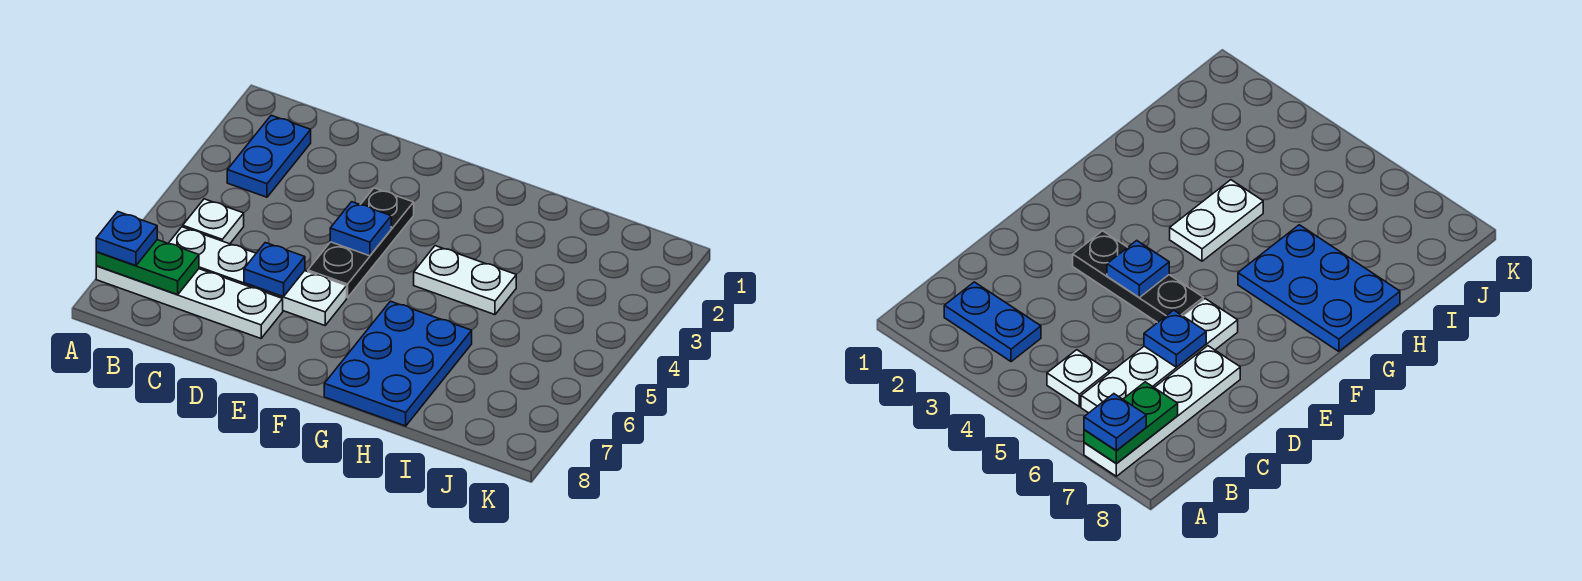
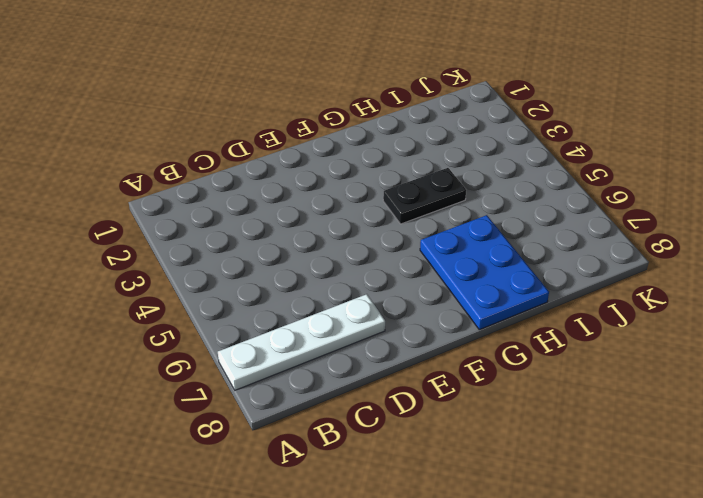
black 1x2 plate [383,168,466,224] -> white 1x2 plate [414,246,516,315]
none -> blue 1x2 plate [227,115,311,197]
none -> white 1x1 plate [183,199,244,244]

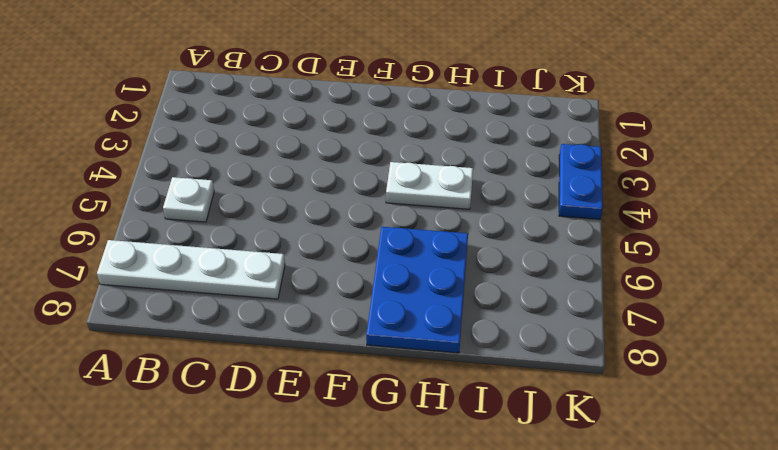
blue 1x2 plate [559,144,603,219] -> blue 1x2 plate moved to [227,115,311,197]
none -> white 1x4 plate [168,227,347,325]
none -> black 1x3 plate [308,188,414,298]

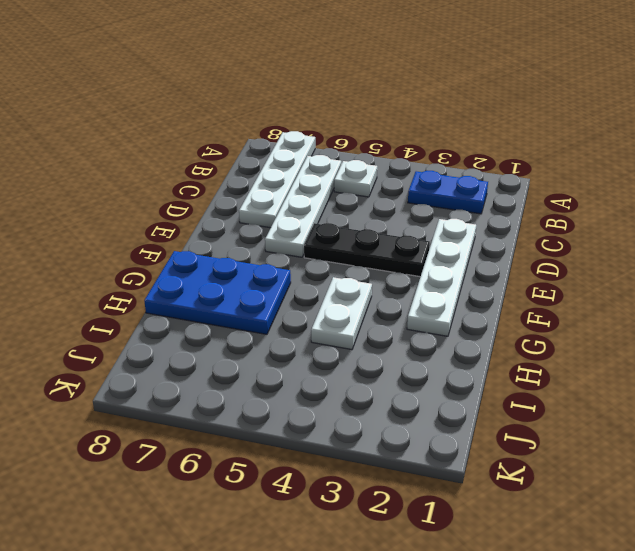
white 1x4 plate [407,219,476,336] -> none
none -> green 1x2 plate [96,240,199,295]
none -> blue 1x1 plate [244,243,305,297]

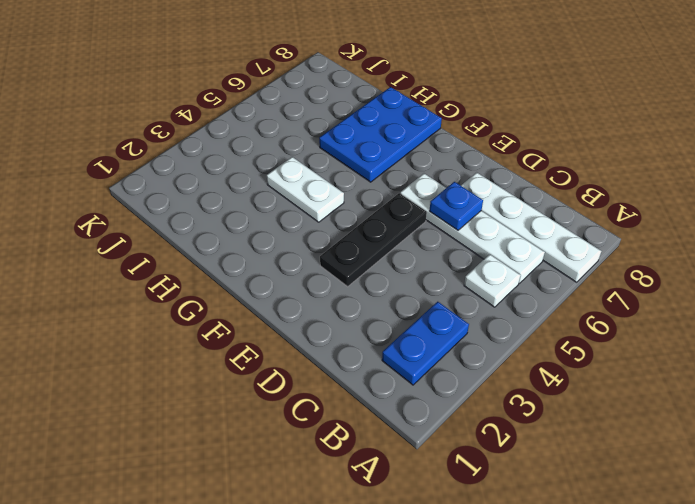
none -> green 1x2 plate [96,240,199,295]
none -> blue 1x1 plate [330,202,391,256]

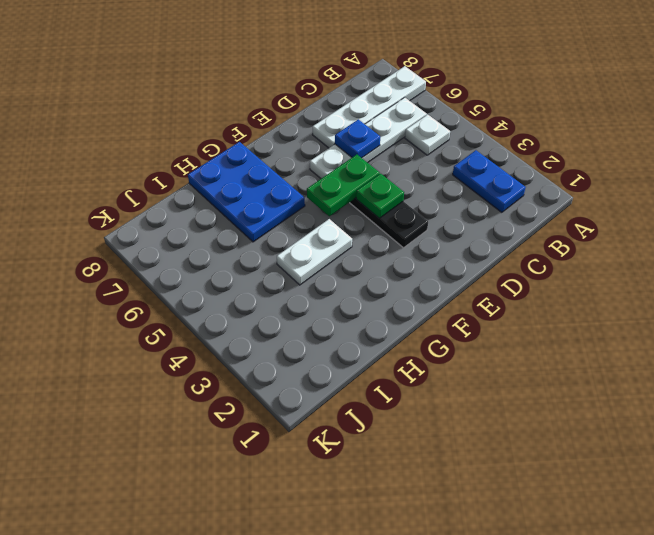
green 1x1 plate [356,174,404,218] -> blue 1x1 plate [330,202,391,256]
green 1x2 plate [307,155,380,216] -> green 1x2 plate moved to [96,240,199,295]
none -> blue 1x1 plate [96,212,157,266]

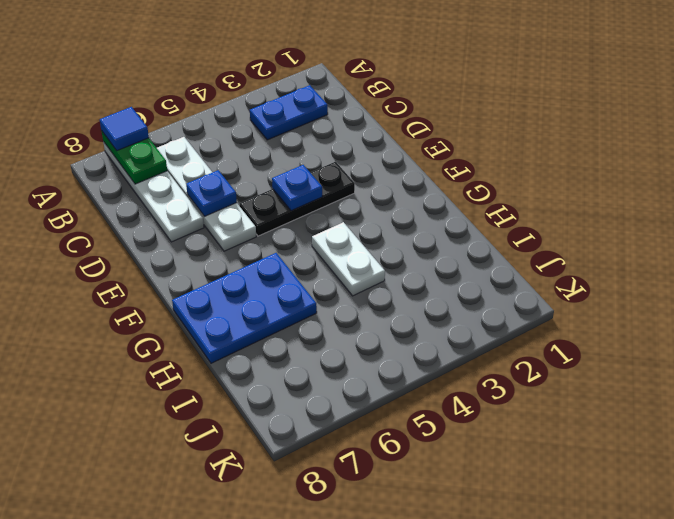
blue 1x1 tile [100,107,149,151] -> blue 1x1 plate [96,212,157,266]
none -> white 1x1 plate [183,199,244,244]

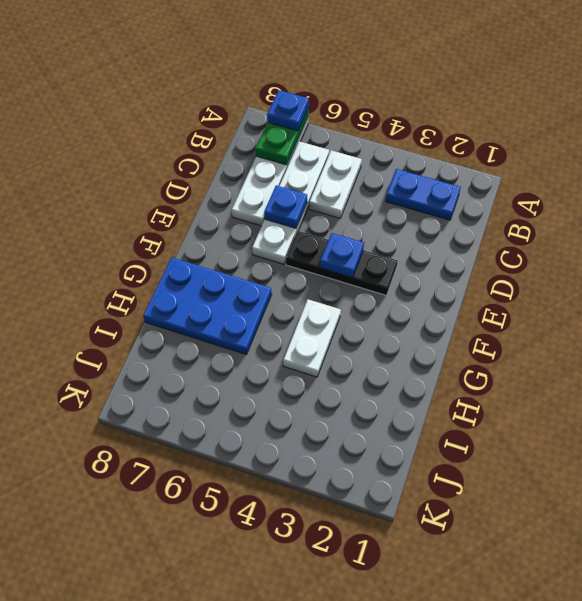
white 1x2 plate [309,150,362,218] -> white 1x1 plate [183,199,244,244]

